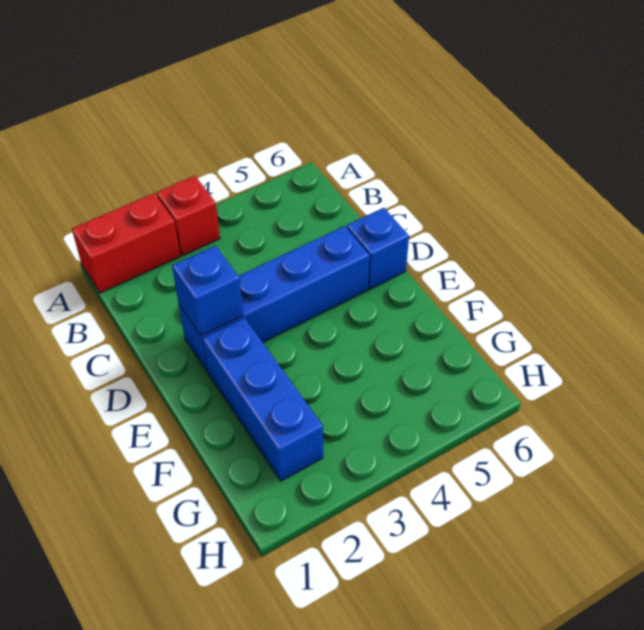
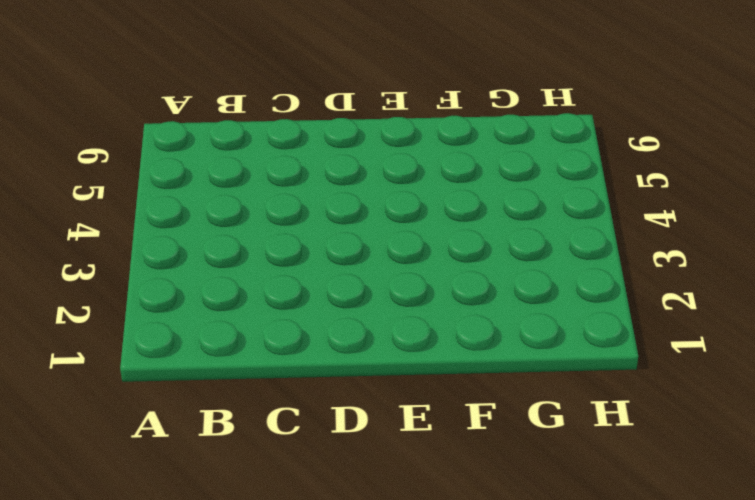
none -> red 1x2 brick [72,193,180,293]
none -> red 1x1 brick [157,176,220,256]

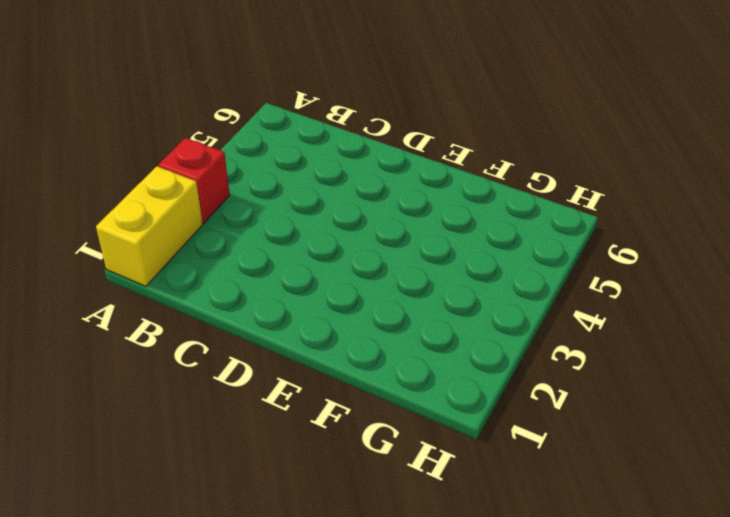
yellow 1x2 brick [96,166,203,286] -> red 1x2 brick [72,193,180,293]
none -> blue 1x4 brick [179,226,369,370]
none -> blue 1x1 brick [347,208,409,289]

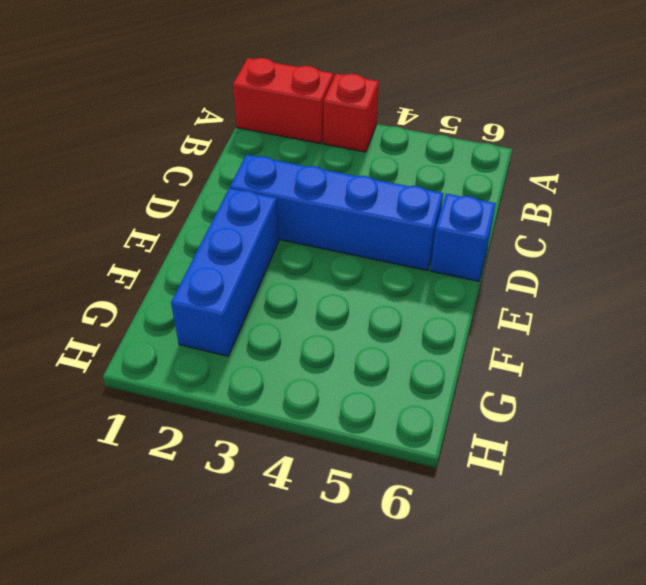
none -> blue 1x1 brick [172,246,243,336]

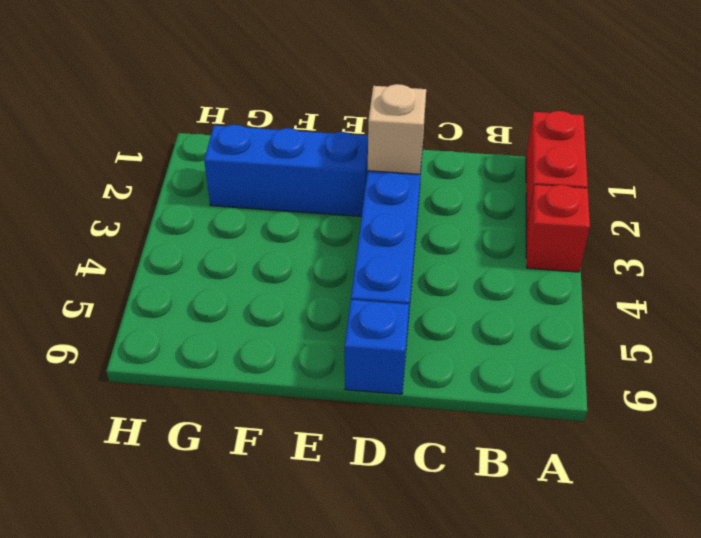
tan 1x1 brick [368,84,426,174] -> blue 1x1 brick [172,246,243,336]

